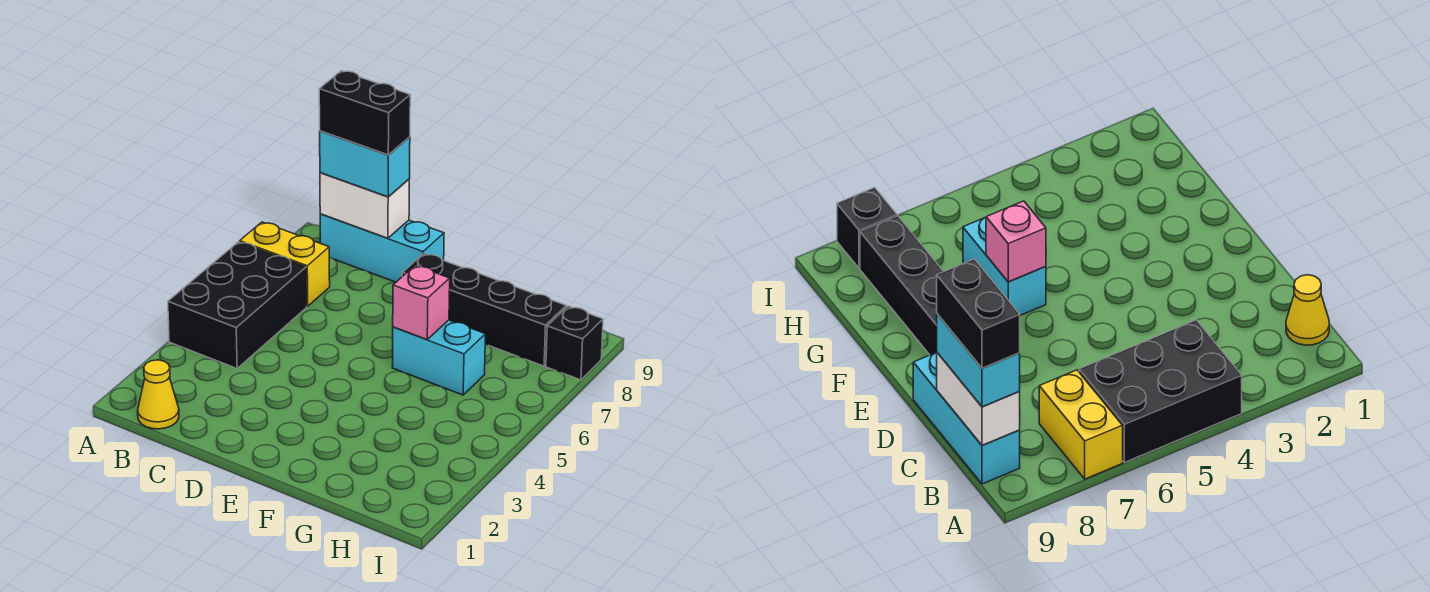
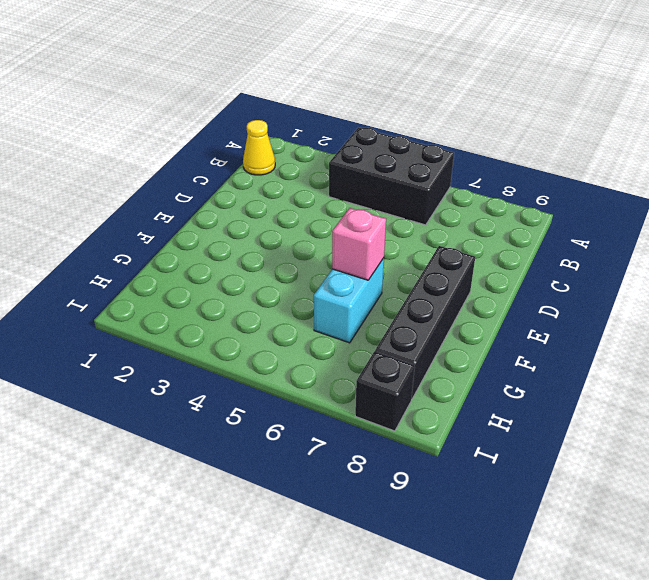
none -> yellow 1x2 brick [240,222,330,306]
none -> cyan 1x3 brick [320,214,444,282]

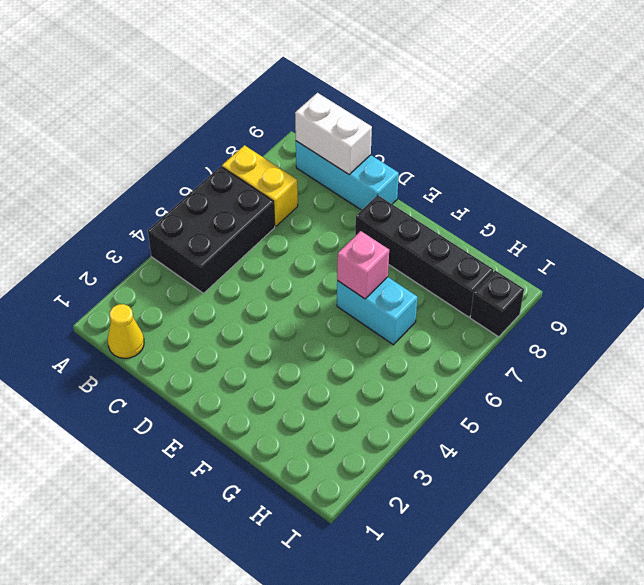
none -> cyan 1x2 brick [320,131,410,197]
none -> black 1x2 brick [319,71,410,155]

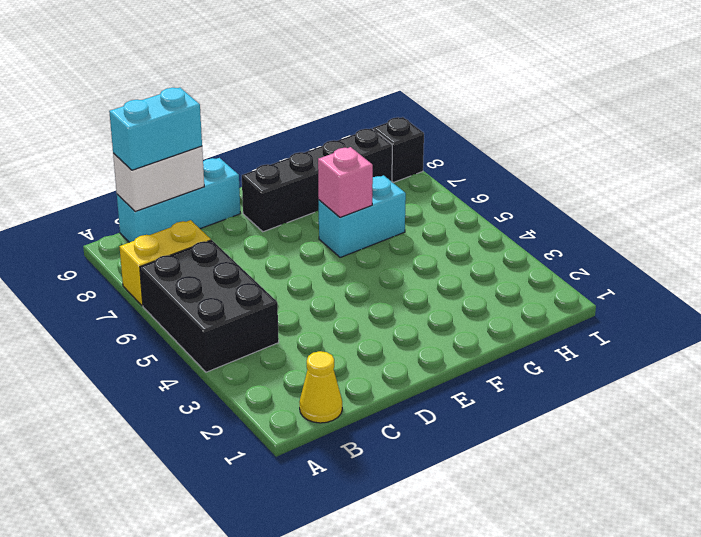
none -> black 1x2 brick [319,71,410,155]

